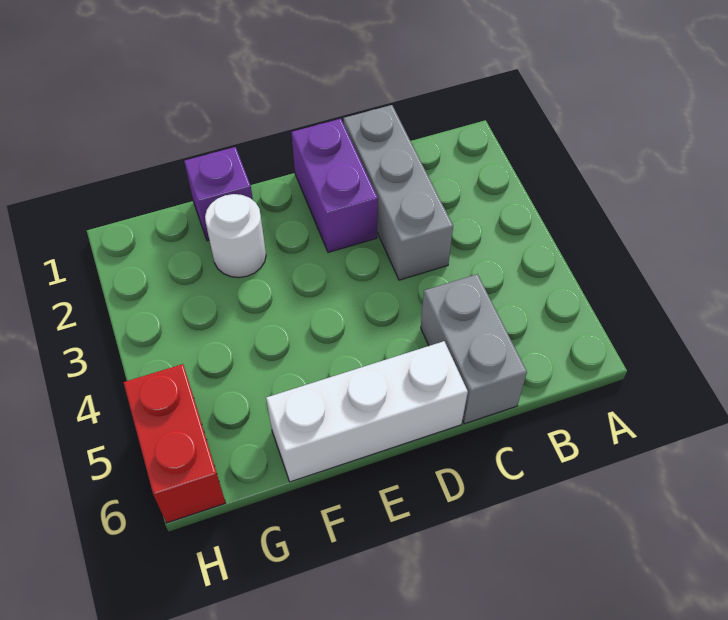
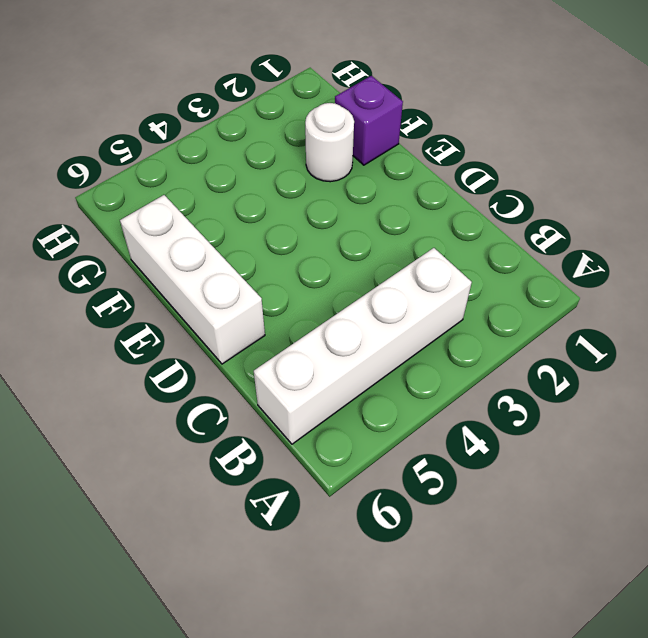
white 1x4 brick [254,248,472,444] -> none
none -> grey 1x3 brick [344,105,453,280]
none -> grey 1x2 brick [421,274,527,424]

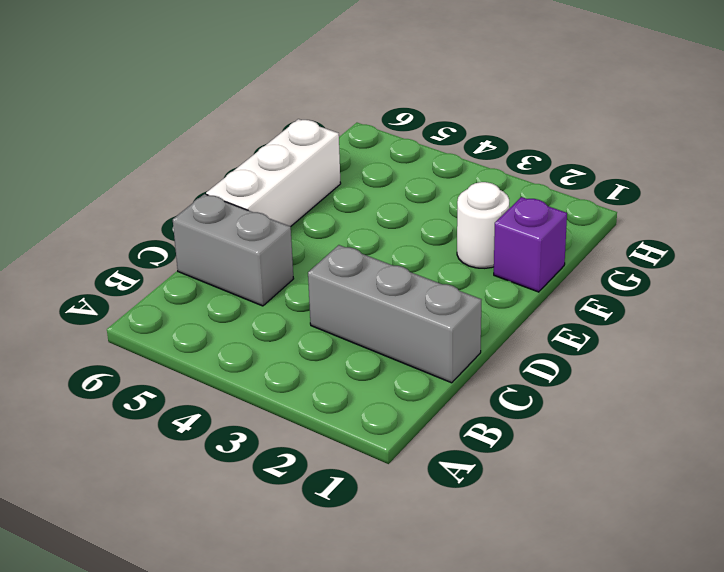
none -> purple 1x2 brick [291,119,378,252]
none -> red 1x2 brick [123,364,226,523]

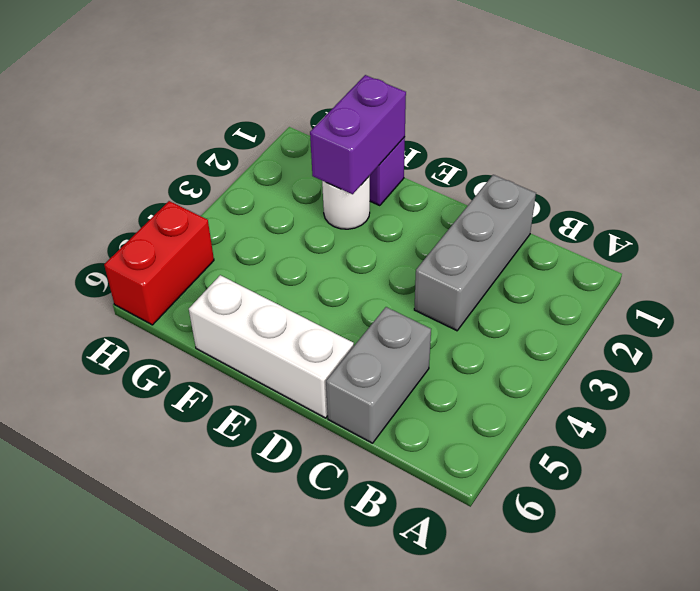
purple 1x2 brick [310,75,406,194] -> purple 1x2 brick moved to [291,119,378,252]

